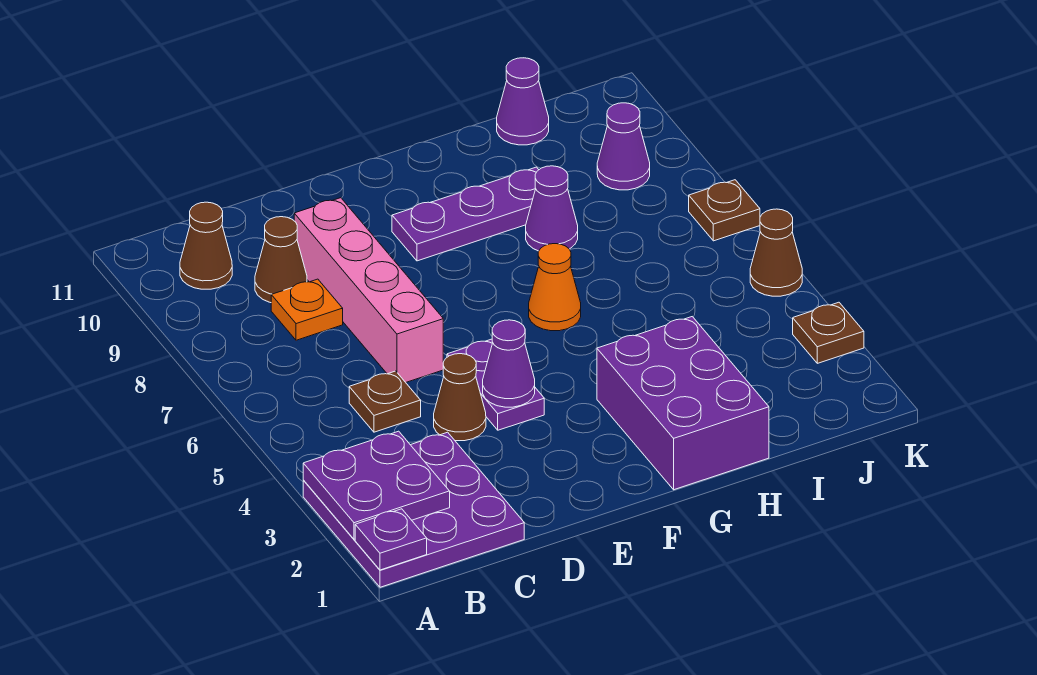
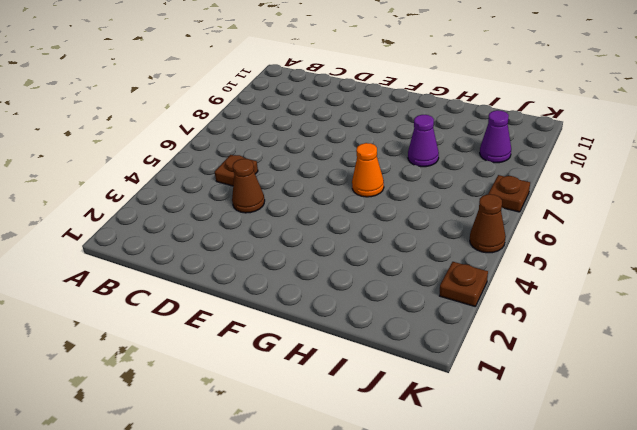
none -> purple 3x3 plate [303,432,524,587]
none -> brown 1x1 cone [180,202,232,289]
none -> orange 1x1 plate [271,279,343,340]

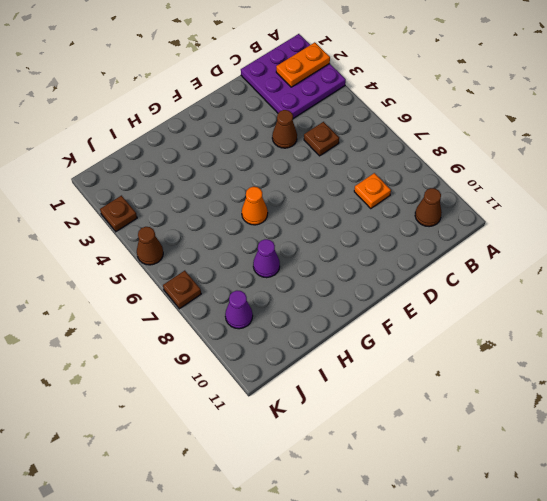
orange 1x2 plate [276,42,330,87] -> purple 2x2 plate [303,431,450,539]
none -> brown 1x1 cone [255,217,307,303]
none -> pink 1x4 brick [294,198,443,382]
none -> purple 1x2 plate [447,339,544,430]

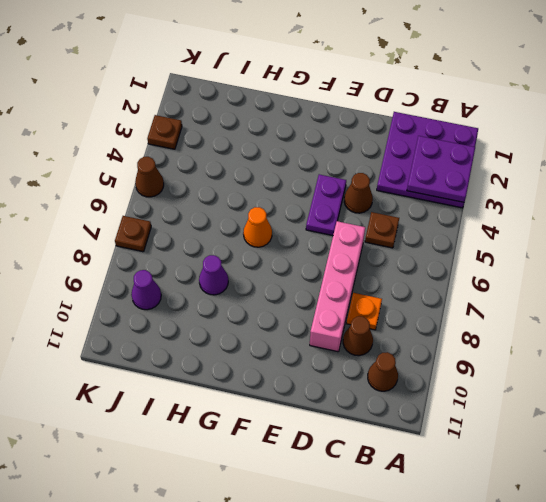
none -> purple 1x3 plate [392,167,539,261]
none -> purple 2x3 brick [597,317,769,490]
none -> purple 1x1 cone [497,58,549,145]

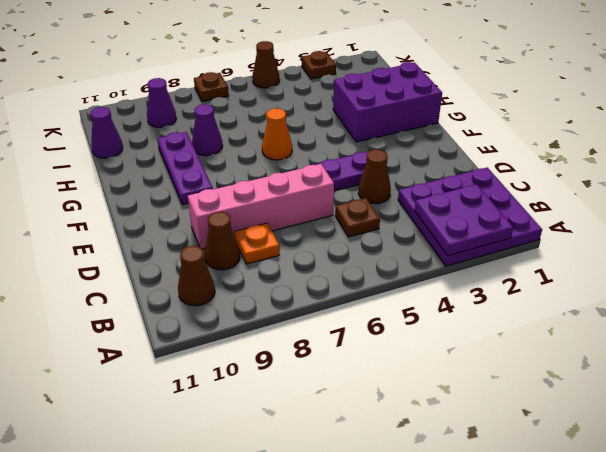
none -> purple 1x1 plate [355,509,427,570]
none -> purple 1x1 cone [483,320,535,407]

